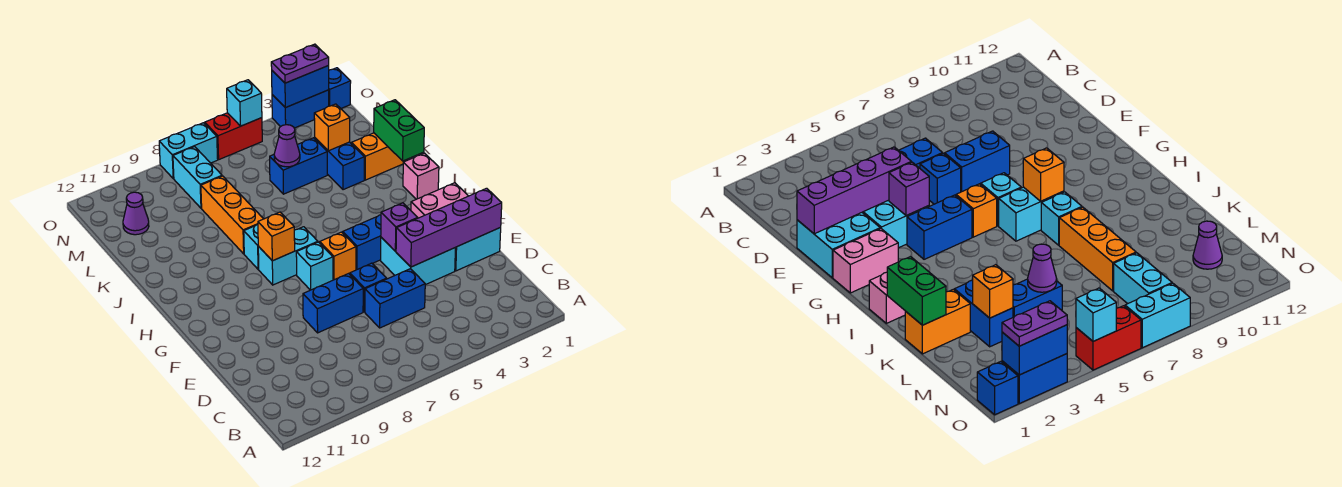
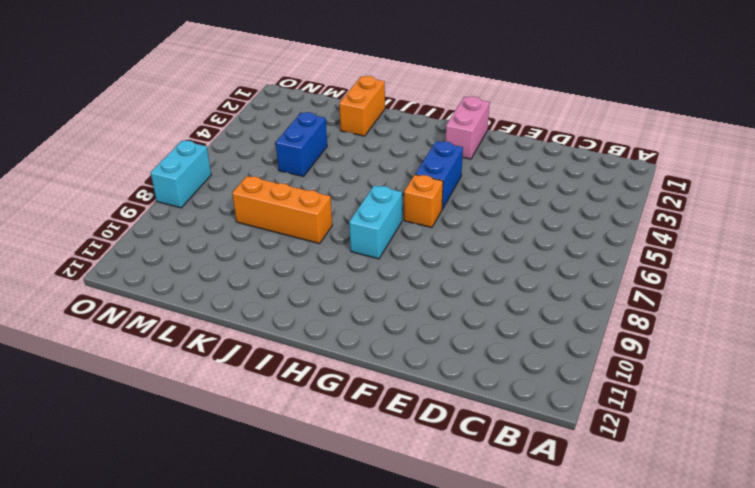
none -> blue 1x2 brick [365,269,425,328]
none -> cyan 2x2 brick [455,227,501,271]
none -> cyan 2x2 brick [381,237,455,285]
none -> blue 1x1 brick [350,263,387,312]

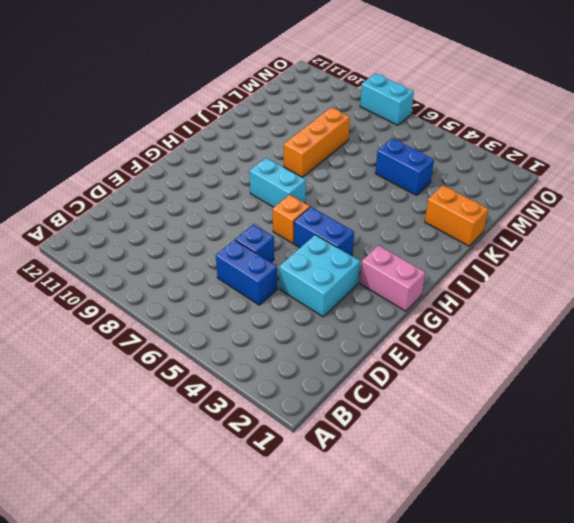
none -> cyan 2x2 brick [455,227,501,271]
none -> blue 1x2 brick [303,273,363,333]
none -> cyan 1x1 brick [296,242,333,290]
none -> pink 1x1 brick [403,153,439,199]

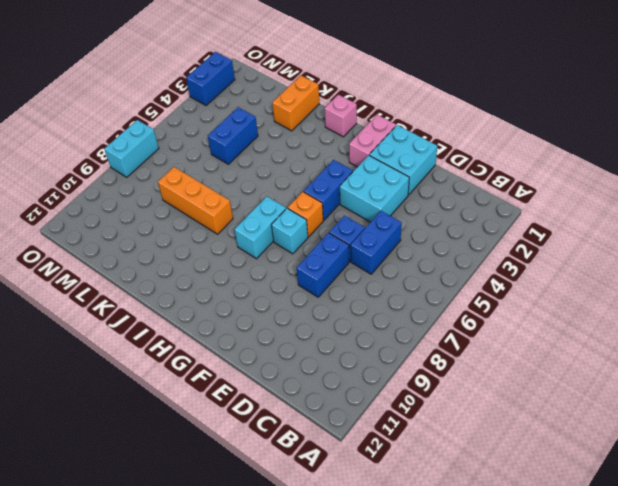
none -> cyan 1x1 brick [244,224,259,269]
none -> blue 1x2 brick [315,138,364,190]
none -> cyan 1x2 brick [173,147,222,208]
none -> purple 1x1 cone [123,192,149,235]

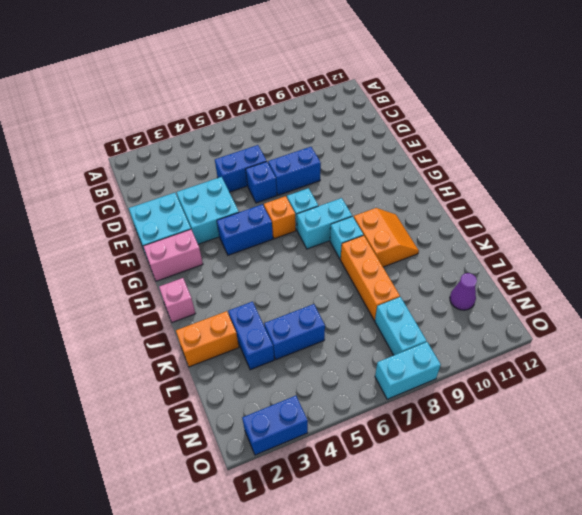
orange 2x2 slope [354,208,419,267] -> none
none -> blue 1x1 brick [329,68,351,108]
none -> red 1x2 brick [205,113,262,159]
none -> purple 1x4 brick [396,188,502,267]
none -> purple 1x1 brick [381,203,418,251]

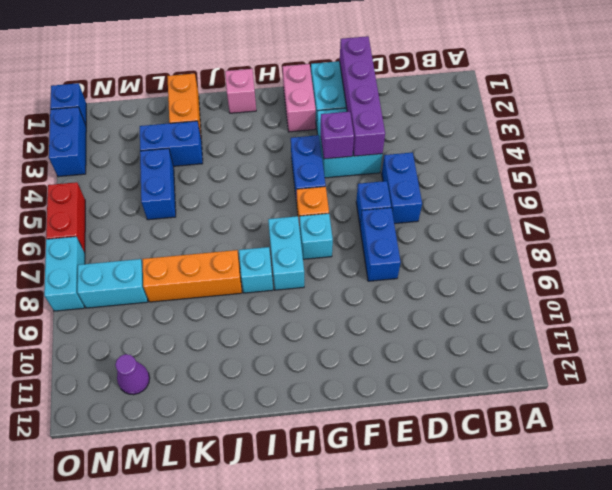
none -> orange 1x1 brick [258,212,295,261]
none -> green 1x2 brick [374,100,424,161]
none -> orange 1x1 brick [314,104,350,151]
none -> purple 1x1 cone [274,125,300,167]

